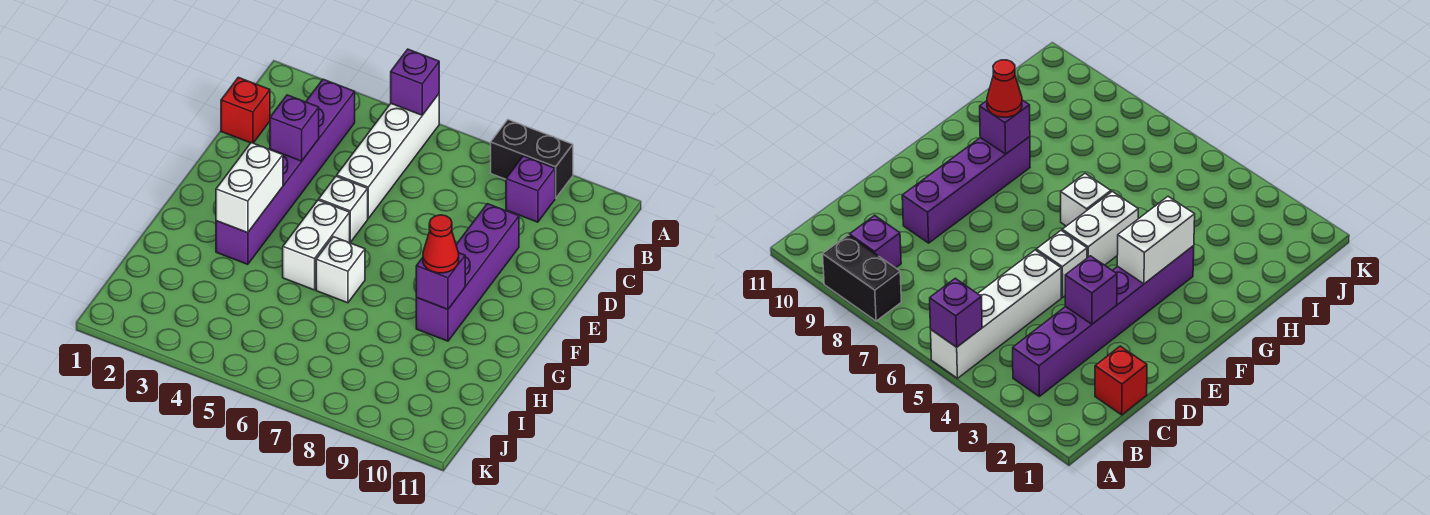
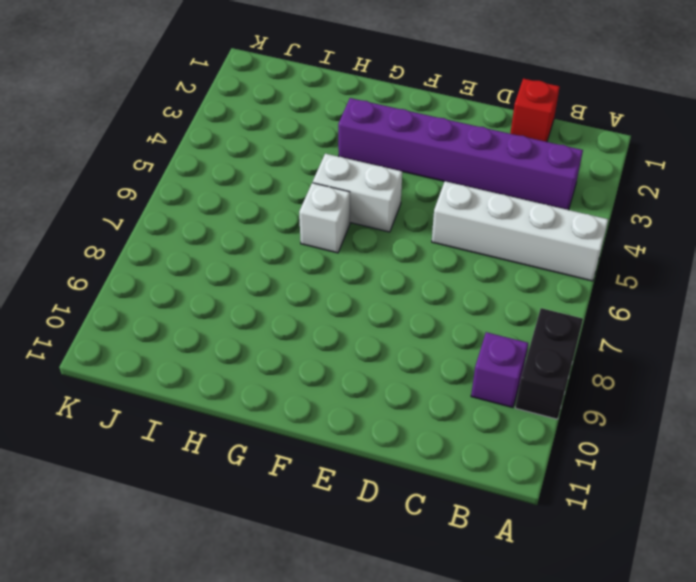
none -> purple 1x4 brick [416,204,519,341]
none -> white 1x1 brick [319,176,368,242]
none -> purple 1x1 brick [391,49,439,115]

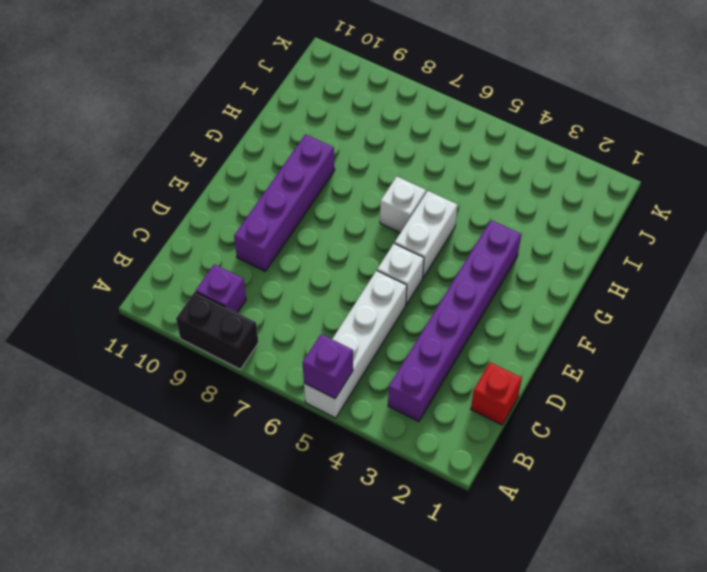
none -> purple 1x1 brick [270,95,319,161]
none -> white 1x2 brick [216,143,283,233]
none -> purple 1x1 brick [416,253,465,309]

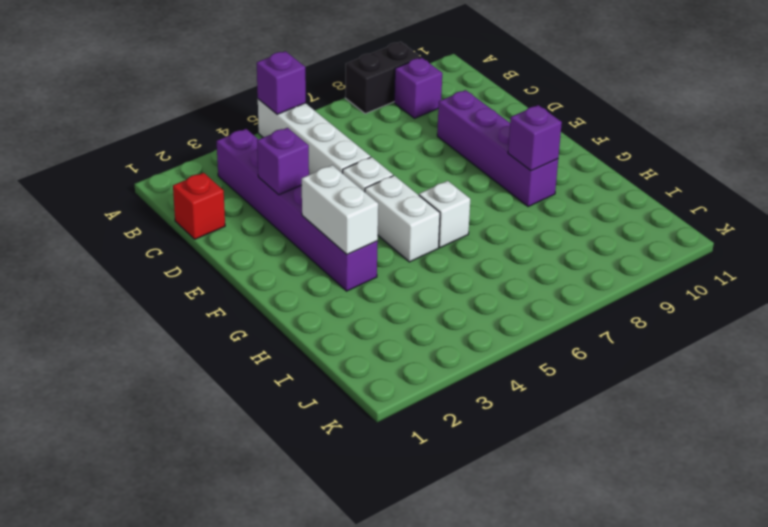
none -> red 1x1 cone [423,215,459,273]

